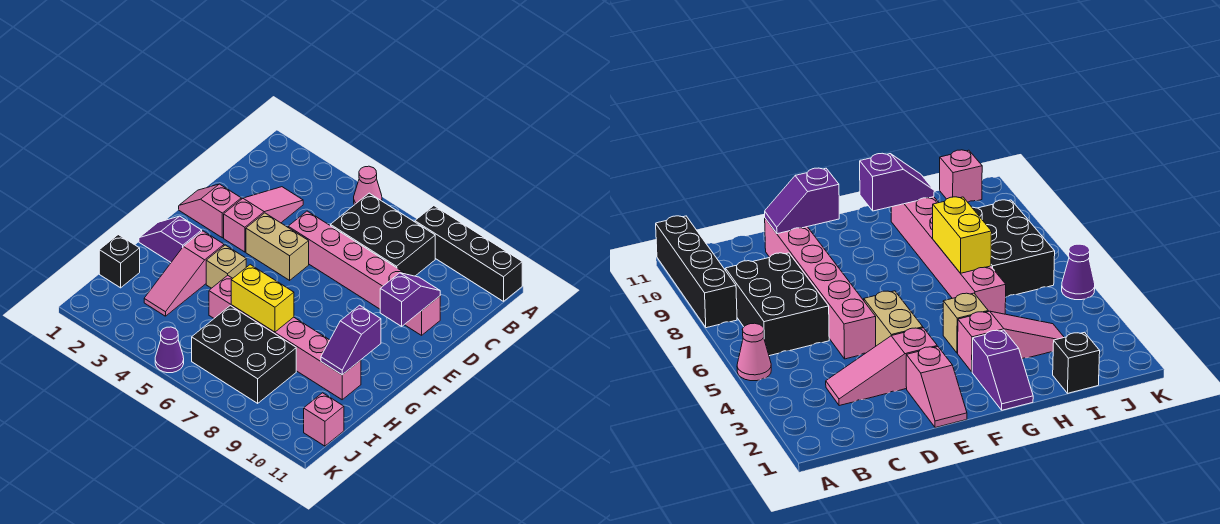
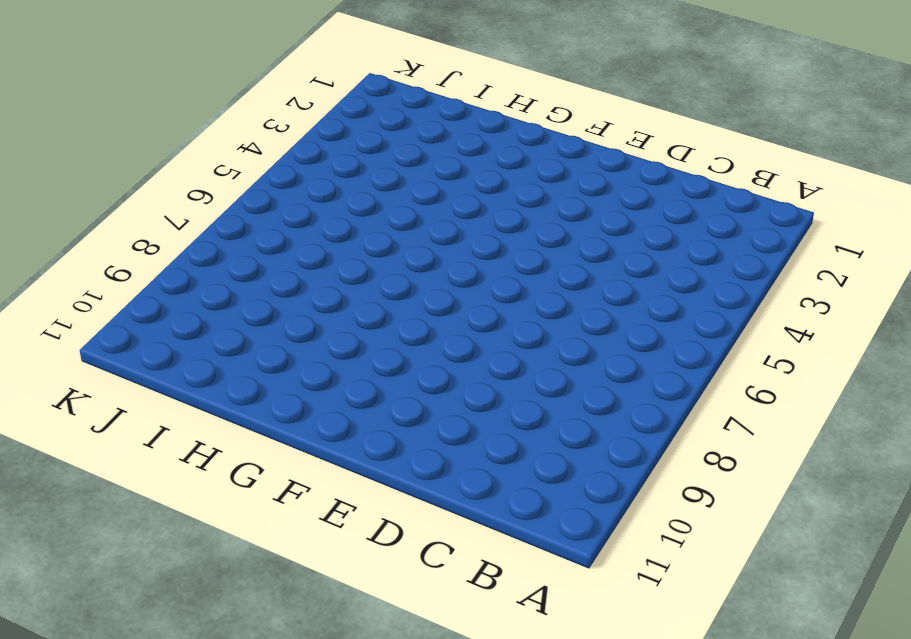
none -> pink 1x1 cone [354,166,382,205]
none -> black 1x4 brick [415,206,522,301]
none -> black 2x3 brick [330,193,435,276]

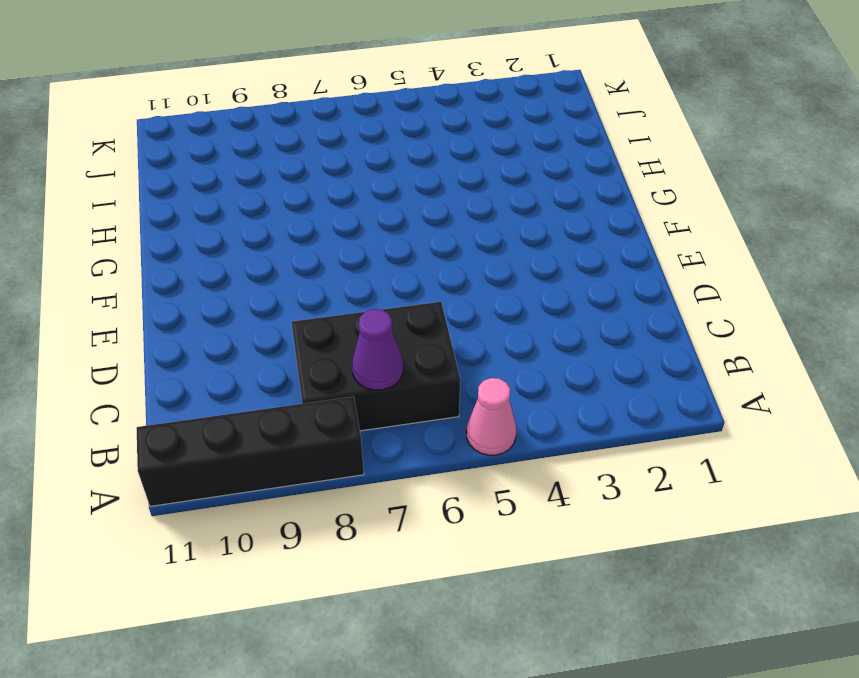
purple 1x1 cone [352,309,403,390] -> purple 1x1 cone moved to [155,327,184,373]
none -> pink 1x3 slope [224,187,303,252]
none -> pink 1x6 brick [288,211,440,335]
none -> pink 1x2 slope [179,184,241,238]

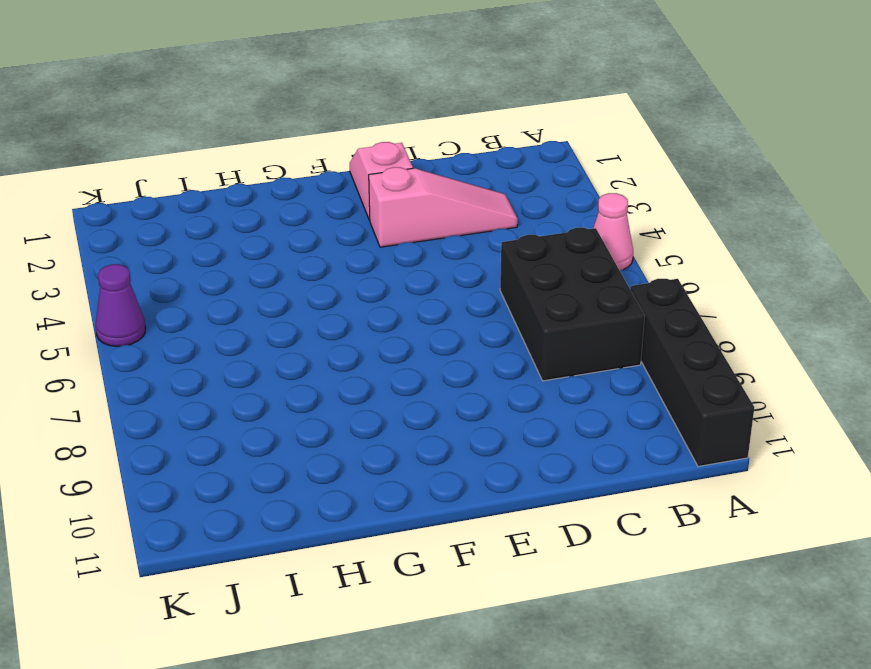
none -> pink 1x6 brick [288,211,440,335]
none -> tan 1x2 brick [246,213,309,280]
none -> purple 1x2 slope [139,216,202,262]

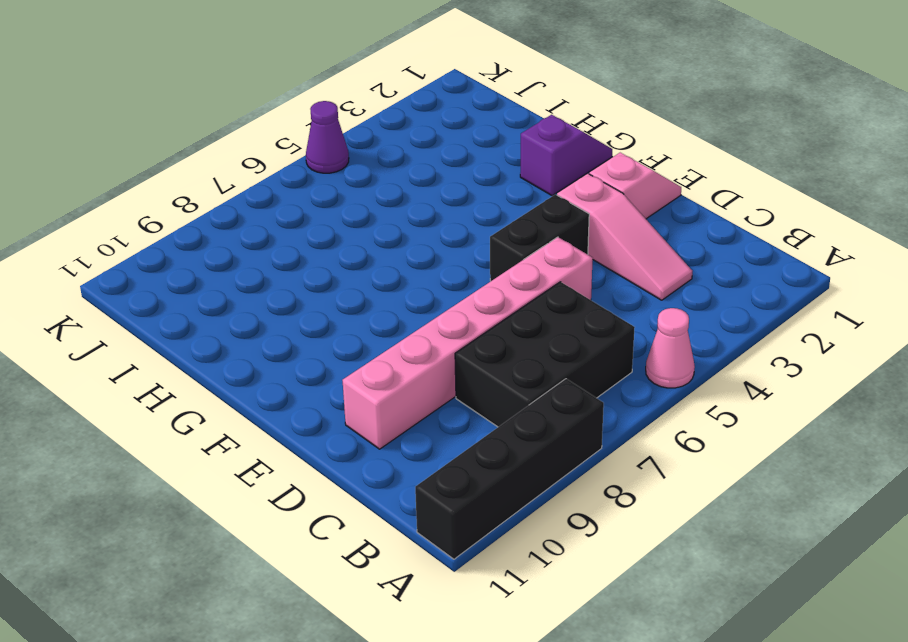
black 1x2 brick [490,194,589,281] -> tan 1x2 brick [246,213,309,280]
none -> pink 1x3 slope [144,231,224,316]
none -> tan 1x1 brick [206,245,246,288]
none -> pink 1x6 brick [209,275,361,400]

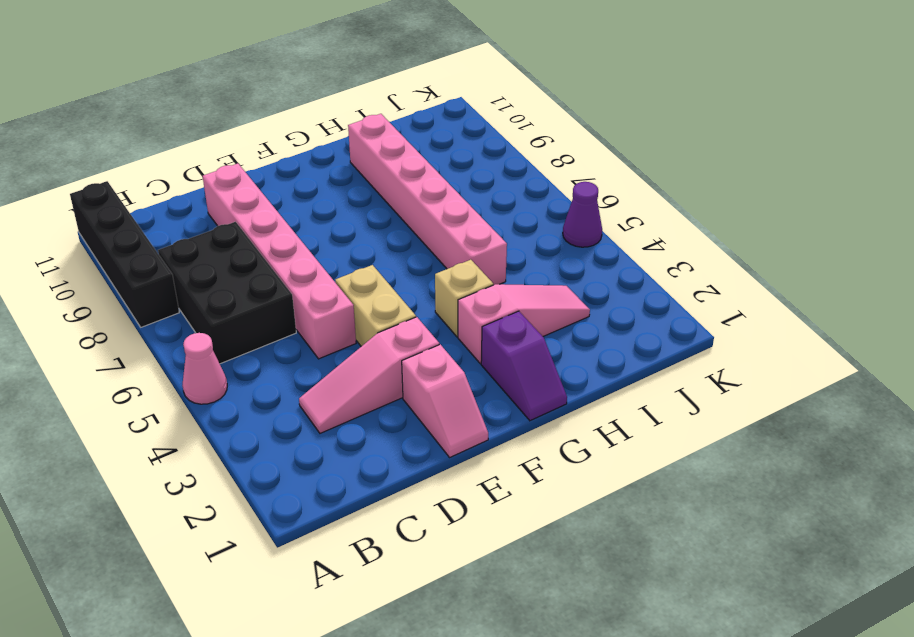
none -> black 1x1 brick [99,235,140,288]
none -> black 2x3 brick [192,306,296,403]
none -> pink 1x1 brick [304,393,344,446]

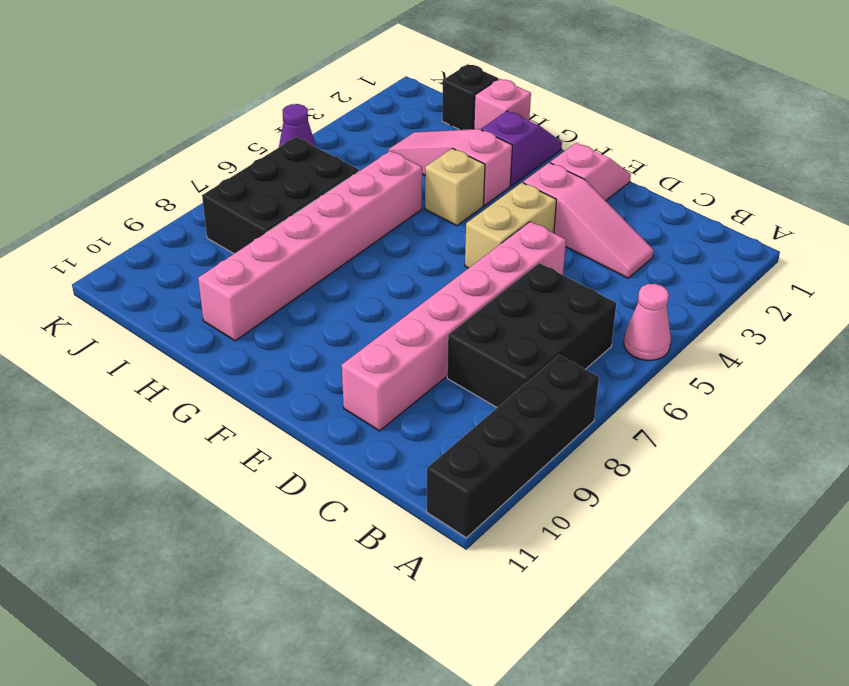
pink 1x1 brick [474,79,531,130] -> pink 1x1 brick moved to [304,393,344,446]
none -> purple 1x2 slope [380,273,440,326]
none -> purple 1x2 slope [321,305,381,375]
none -> yellow 1x2 brick [231,265,294,332]

